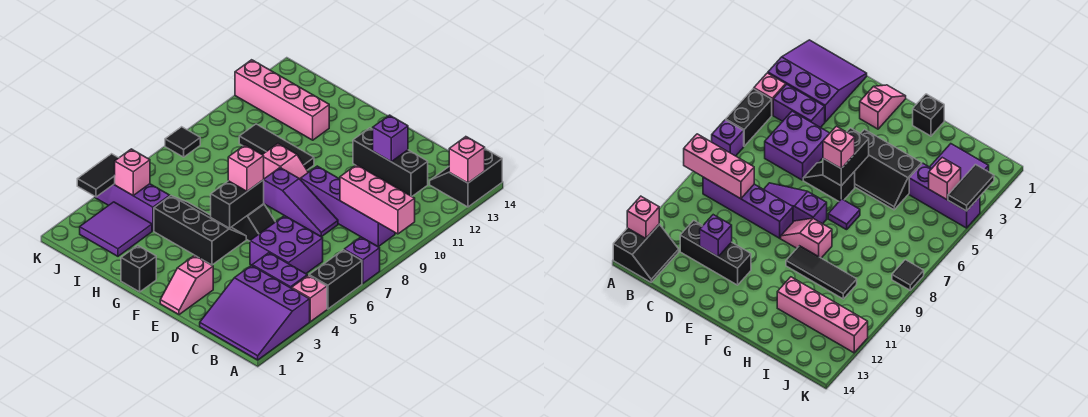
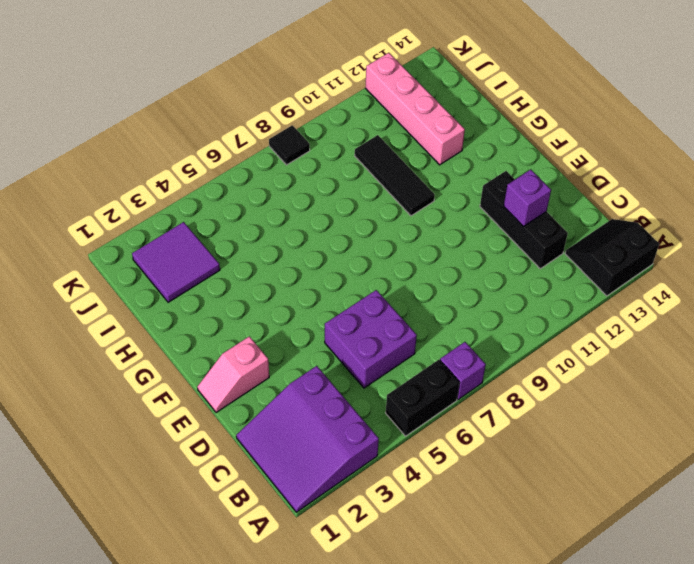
none -> pink 1x1 brick [292,275,327,322]
none -> purple 1x2 brick [252,253,307,288]
none -> purple 1x4 brick [301,166,395,247]

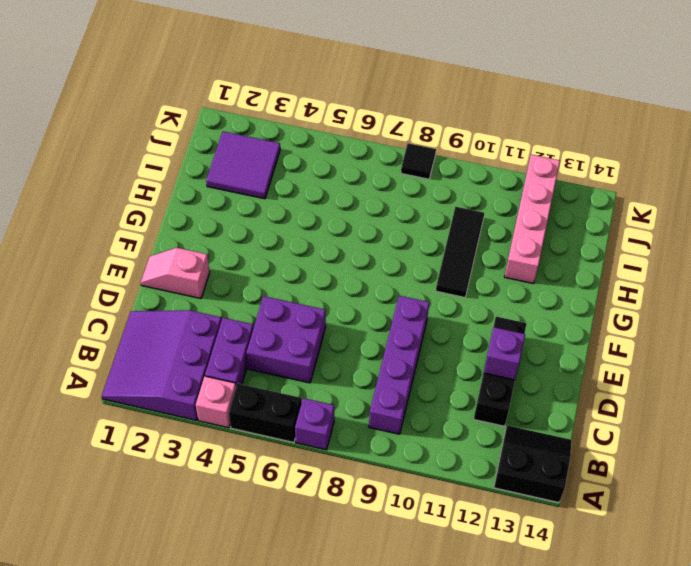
none -> purple 1x3 slope [264,168,338,237]
none -> black 1x2 slope [232,204,275,241]
none -> black 2x3 slope [154,196,246,265]

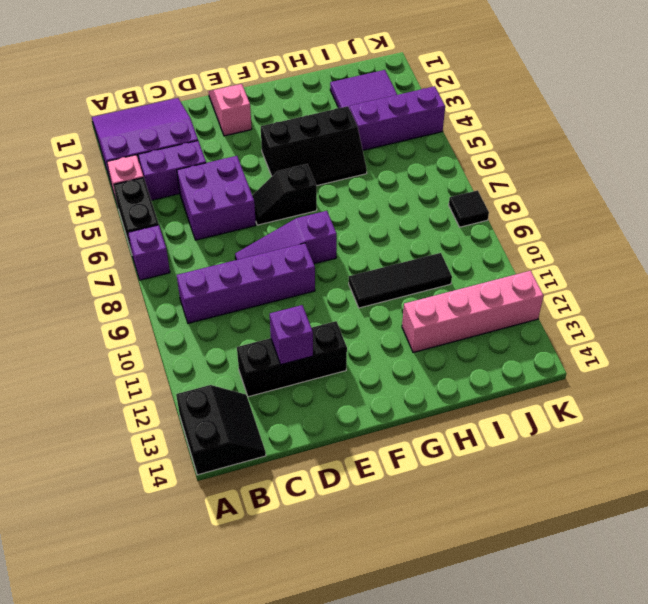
none -> pink 1x2 slope [263,144,308,180]
none -> black 1x1 brick [121,246,156,292]
none -> purple 1x1 tile [828,199,860,230]

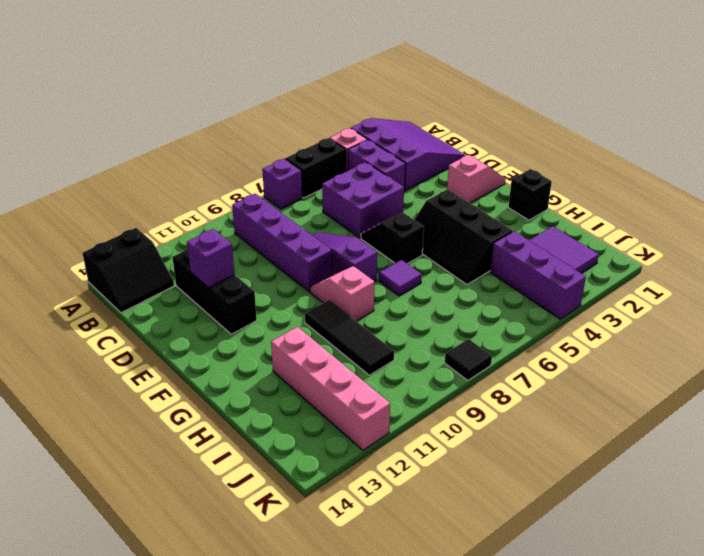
none -> pink 1x3 brick [340,165,415,234]
none -> pink 1x1 brick [449,137,485,183]
none -> black 1x2 brick [211,180,264,228]

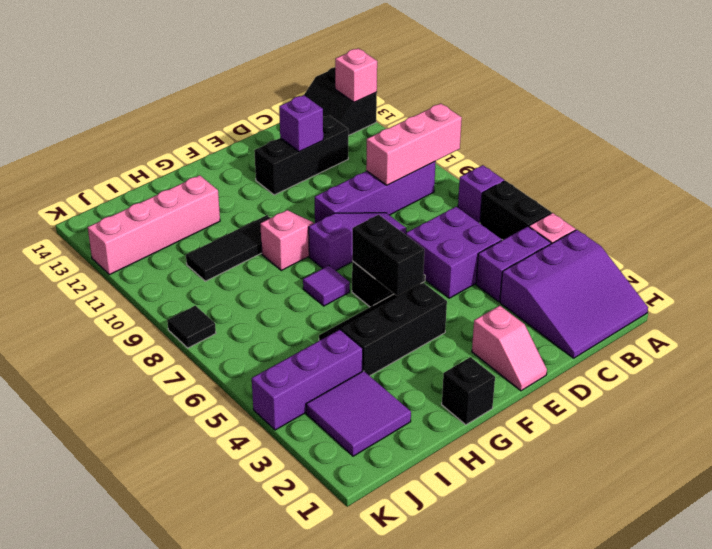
none -> pink 1x1 brick [115,149,150,195]
none -> black 1x2 tile [77,154,118,197]
none -> pink 1x1 brick [228,145,264,191]

